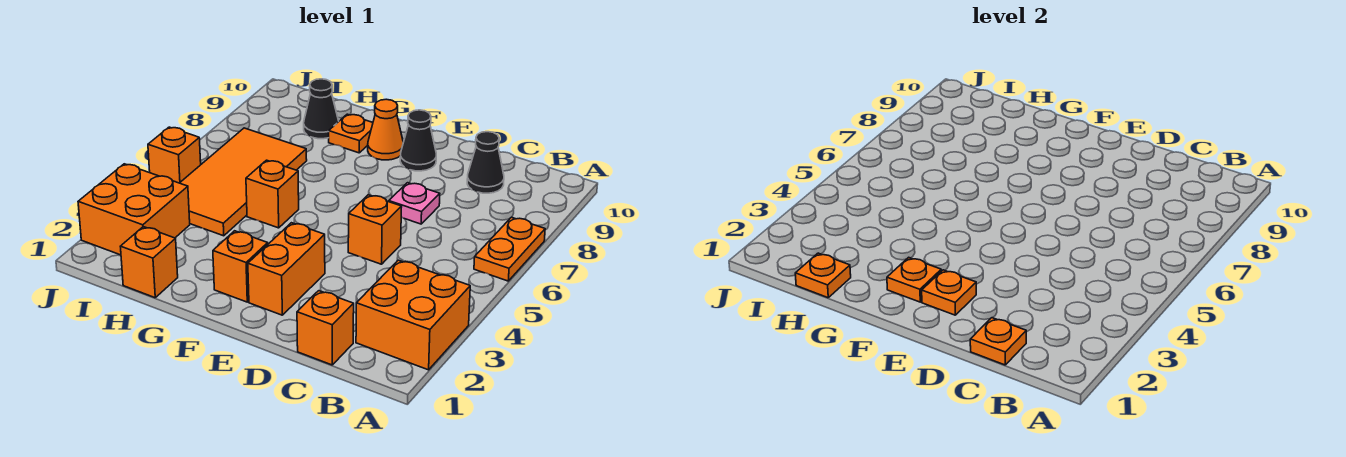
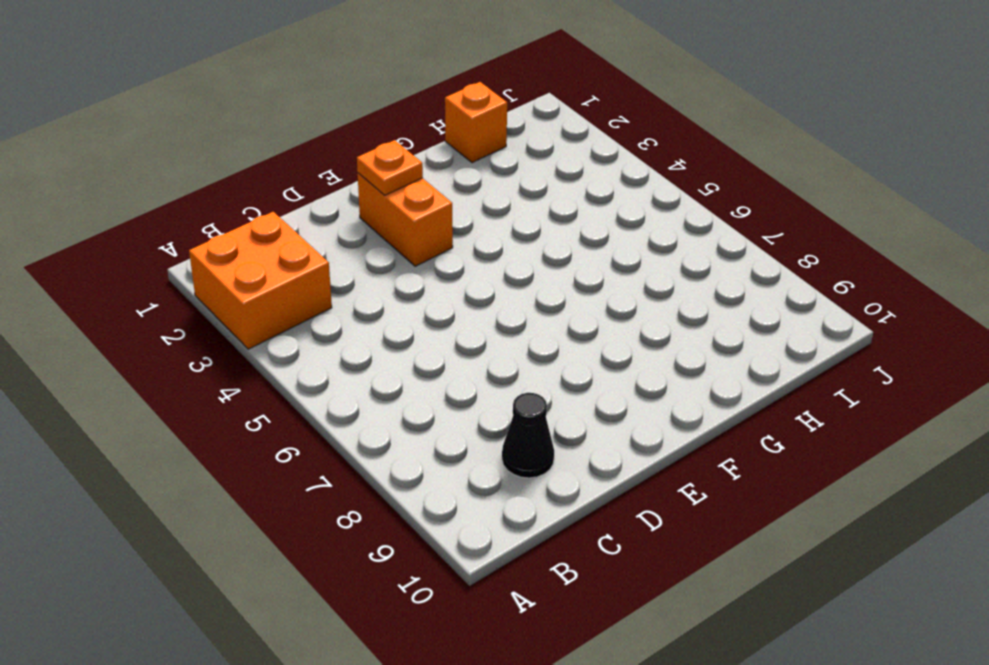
none -> orange 1x2 plate [474,217,545,281]
none -> orange 1x1 brick [297,291,354,365]
none -> orange 1x1 brick [348,195,402,264]

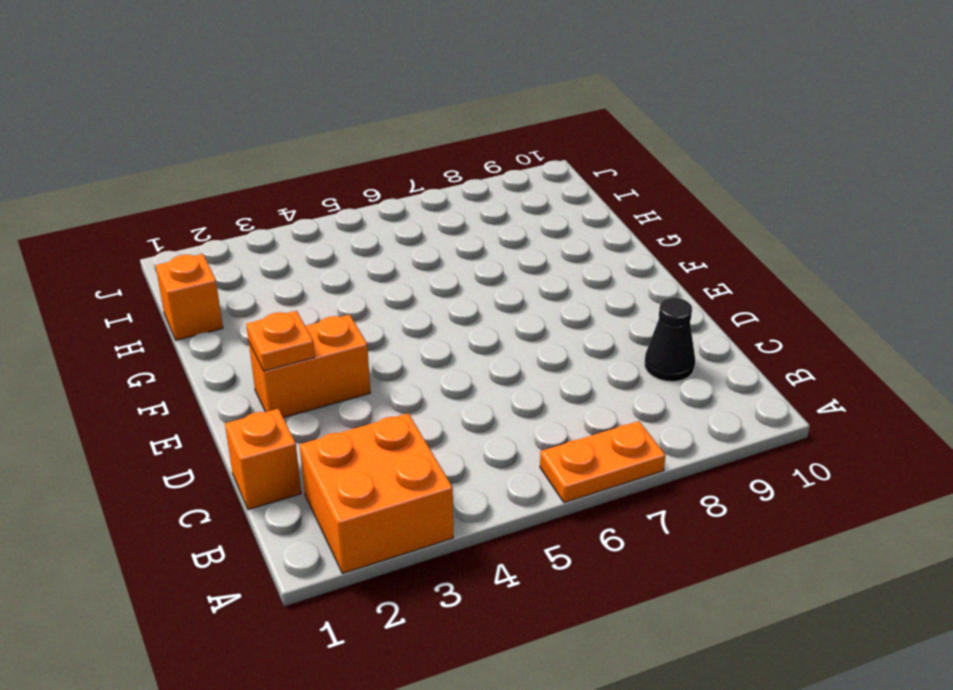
none -> orange 1x1 brick [348,195,402,264]
none -> pink 1x1 plate [389,183,440,224]
none -> black 1x1 cone [400,110,436,171]

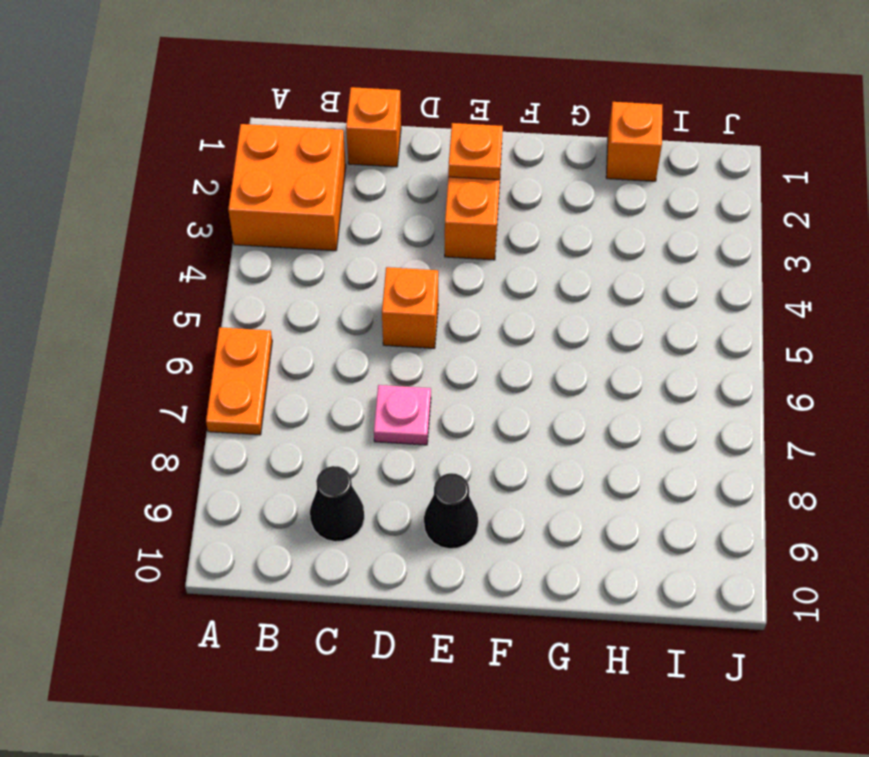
none -> orange 1x1 brick [213,231,268,302]
none -> orange 1x1 cone [368,99,403,160]
none -> orange 1x1 brick [246,160,299,228]

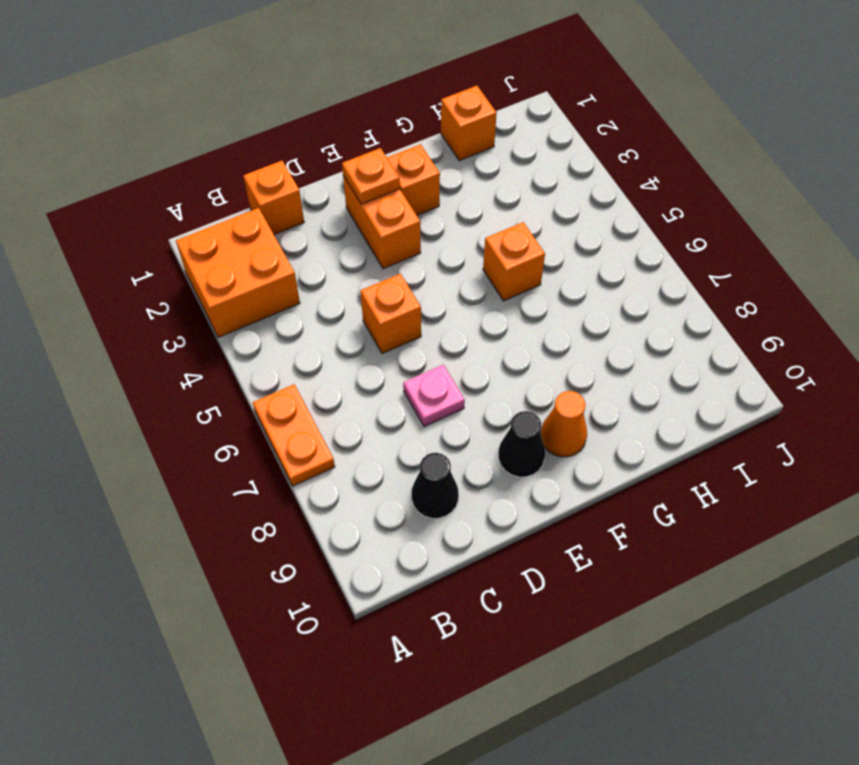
none -> orange 1x1 plate [329,114,373,153]
none -> orange 2x4 tile [180,128,307,236]
none -> black 1x1 cone [304,79,339,139]

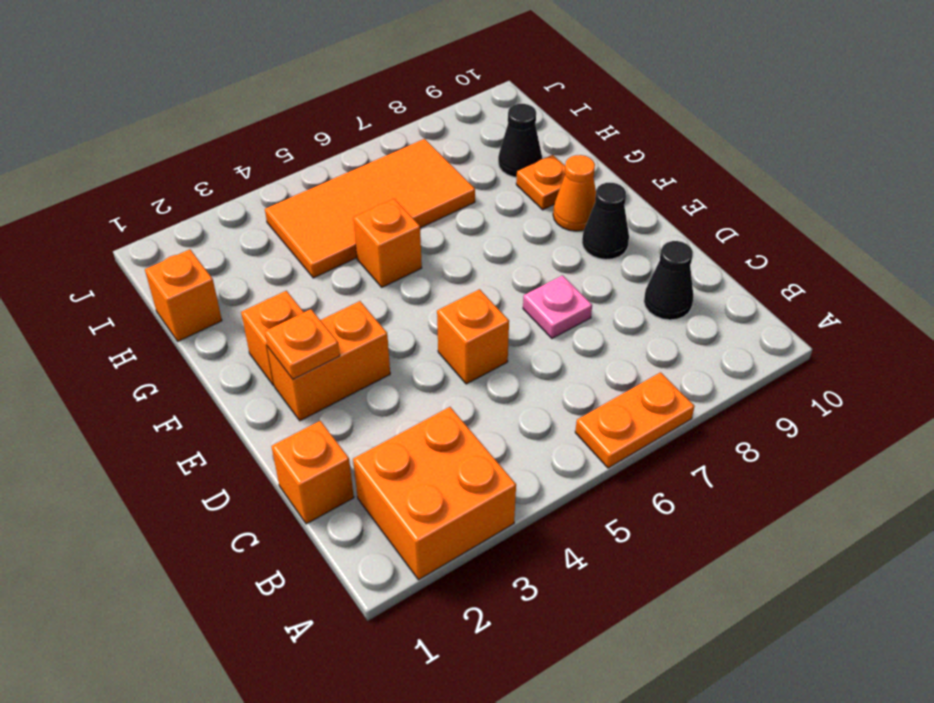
none -> orange 2x2 brick [78,164,190,255]
none -> orange 1x1 brick [148,127,201,183]
none -> orange 1x1 plate [970,318,1026,365]

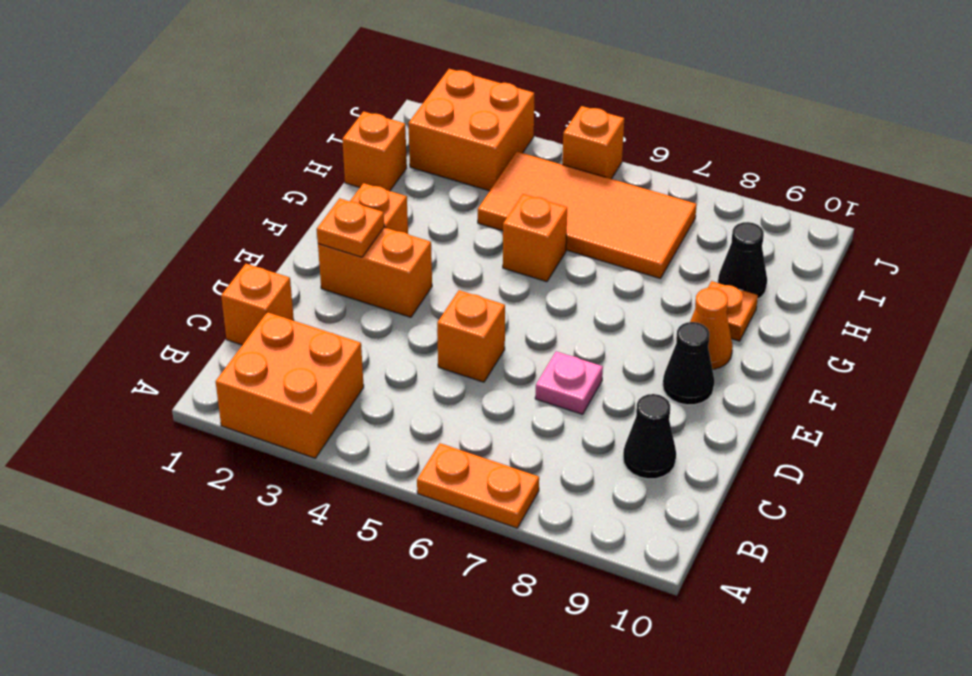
none -> orange 1x1 plate [970,318,1026,365]
none -> orange 1x1 plate [887,257,941,302]
none -> orange 1x1 plate [795,253,851,298]

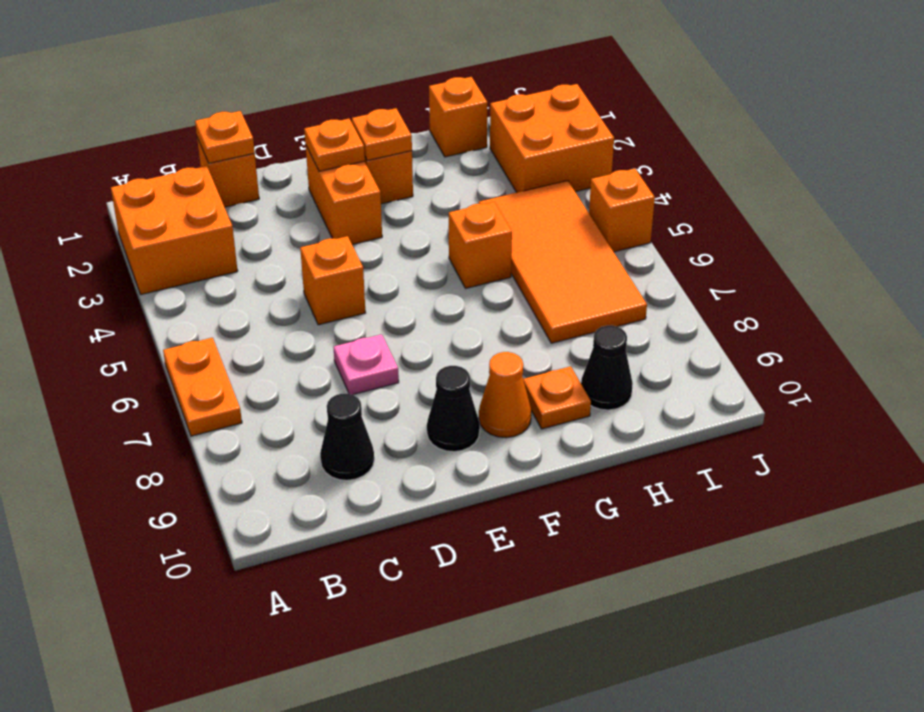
none -> orange 1x1 plate [795,253,851,298]

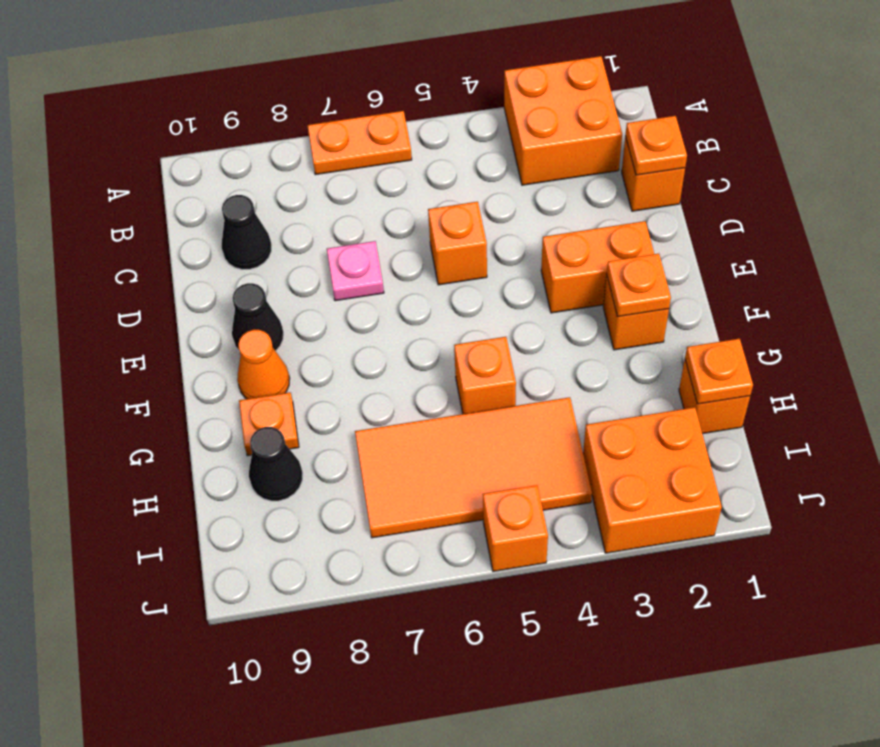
none -> orange 1x1 plate [922,270,976,315]

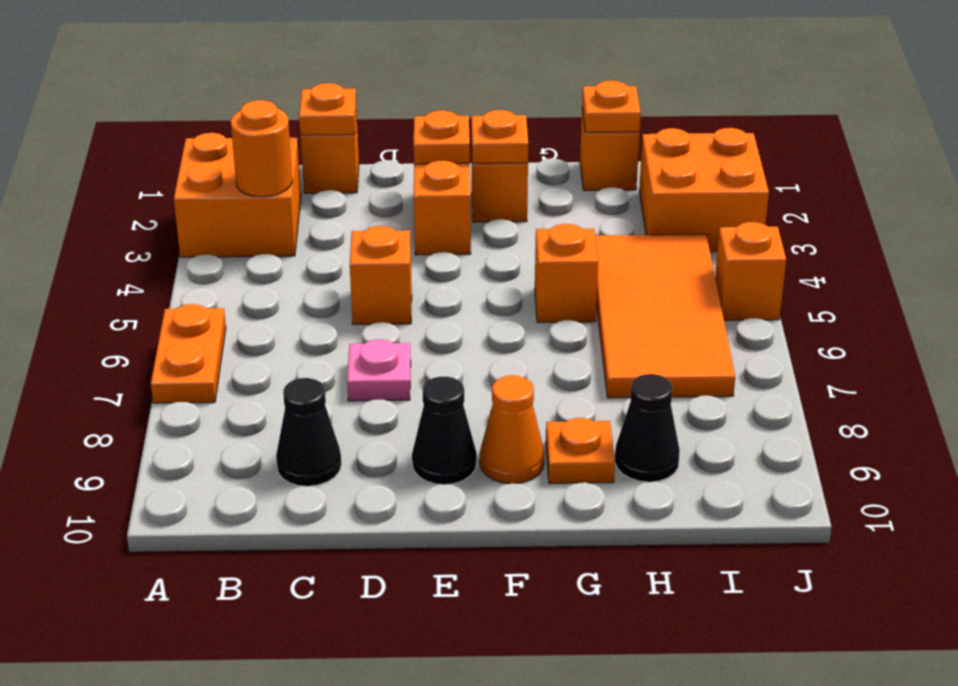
orange 1x1 round brick [231,100,292,197] -> none

